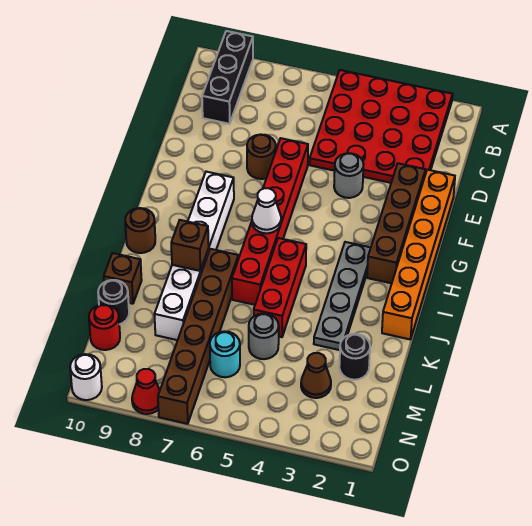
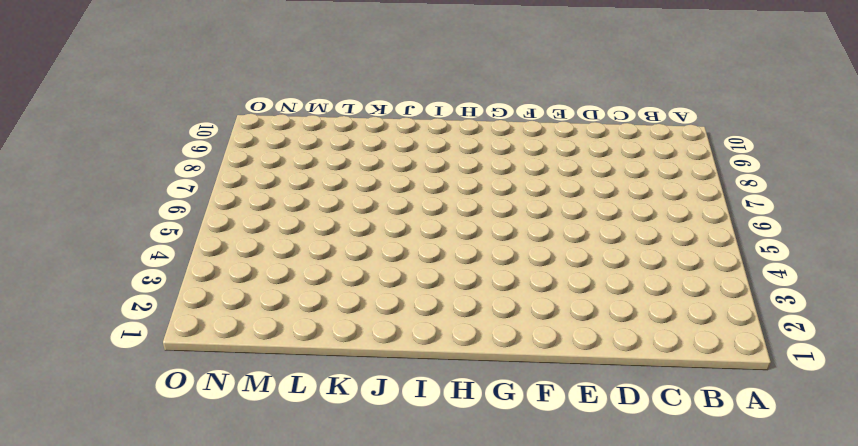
none -> red 4x4 plate [310,70,453,183]
none -> black 1x3 brick [202,31,253,124]
none -> orange 1x6 brick [382,170,455,339]

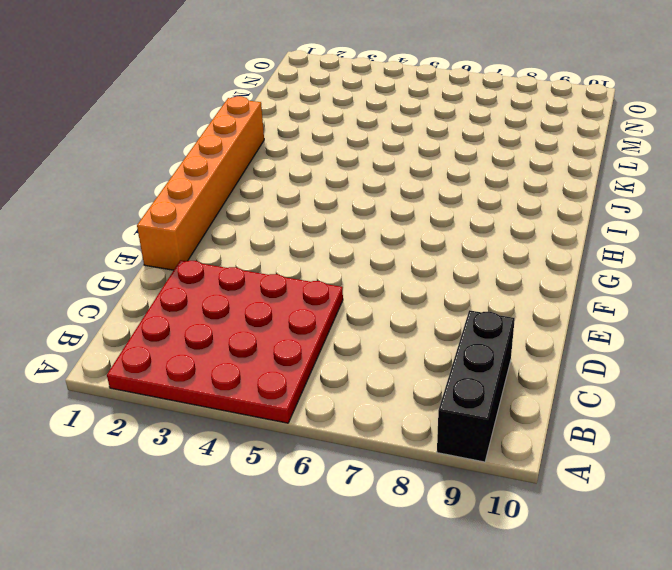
none -> brown 1x4 brick [367,163,426,283]
none -> grey 1x1 round brick [334,153,364,198]
none -> red 1x6 brick [232,138,308,305]

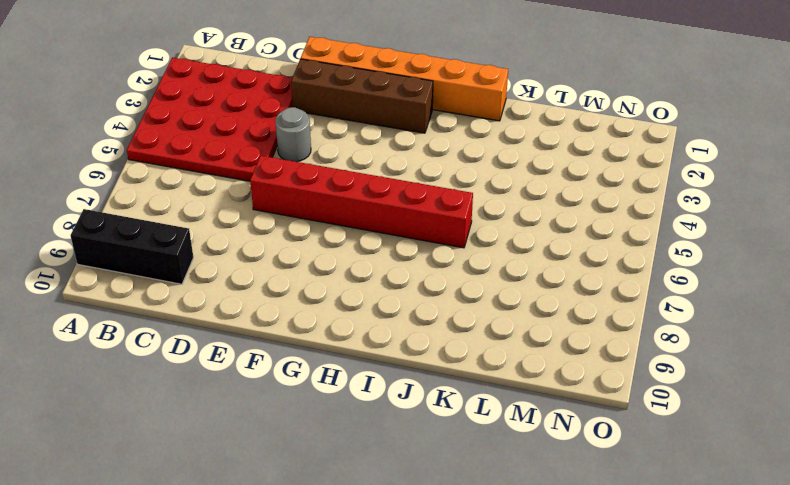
none -> brown 1x1 round brick [247,135,276,179]
none -> white 1x6 brick [154,172,234,340]
none -> grey 1x4 plate [314,242,371,350]

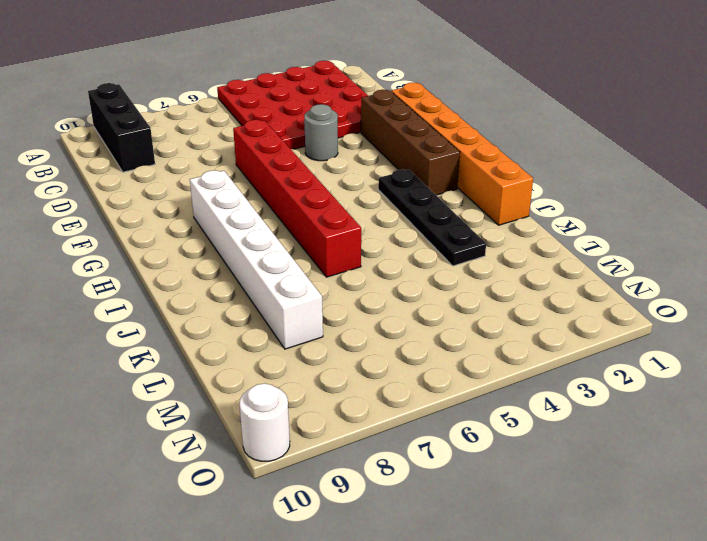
black 1x4 plate [378,169,486,266] -> grey 1x4 plate [314,242,371,350]
none -> brown 1x1 round brick [247,135,276,179]
none -> red 1x3 brick [254,238,306,337]
none -> brown 1x1 round brick [125,208,155,253]

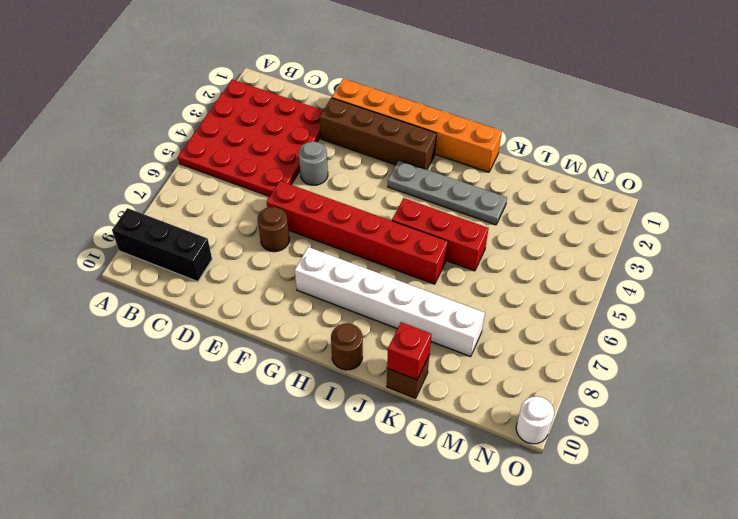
red 1x1 brick [387,322,431,380] -> none
none -> brown 1x6 brick [158,249,238,424]
none -> black 1x1 round brick [339,334,370,380]
none -> grey 1x1 round brick [249,314,279,359]

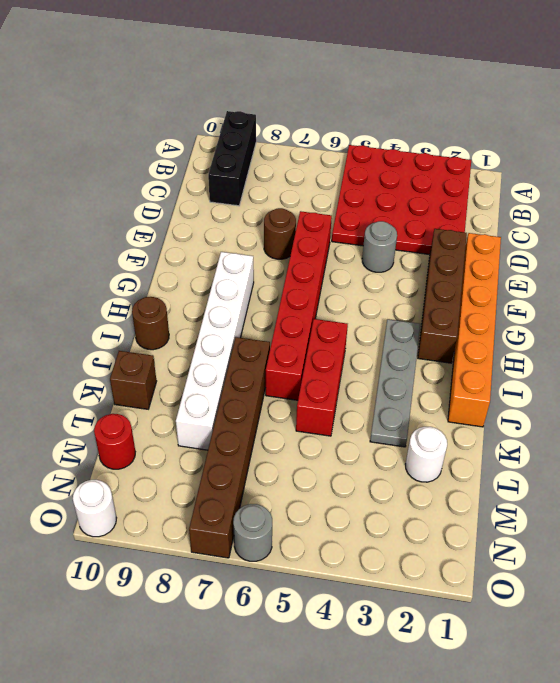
white 1x1 round brick [406,427,447,482] -> black 1x1 round brick [339,334,370,380]
grey 1x1 round brick [233,504,272,561] -> grey 1x1 round brick moved to [249,314,279,359]
none -> black 1x1 round brick [98,280,129,325]
none -> brown 1x1 cone [301,353,331,398]
none -> cyan 1x1 round brick [210,331,240,377]

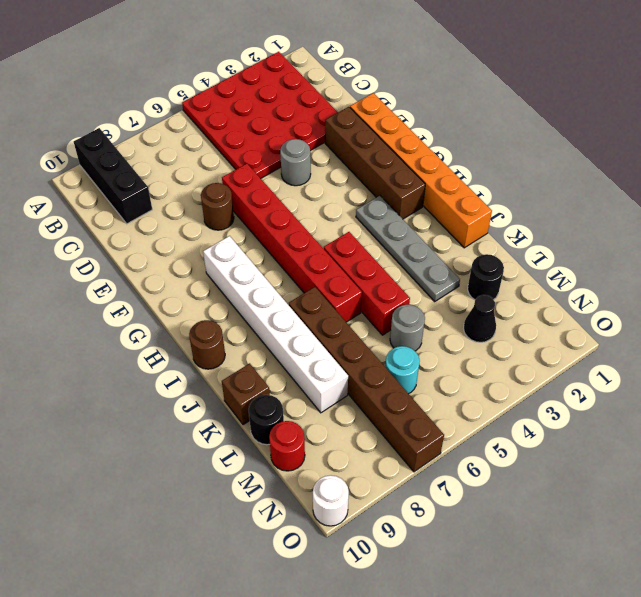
black 1x1 cone [463,295,496,342] -> brown 1x1 cone [301,353,331,398]
none -> red 1x1 cone [132,369,160,414]
none -> white 1x1 cone [252,188,281,233]
none -> brown 1x1 brick [171,220,209,271]

